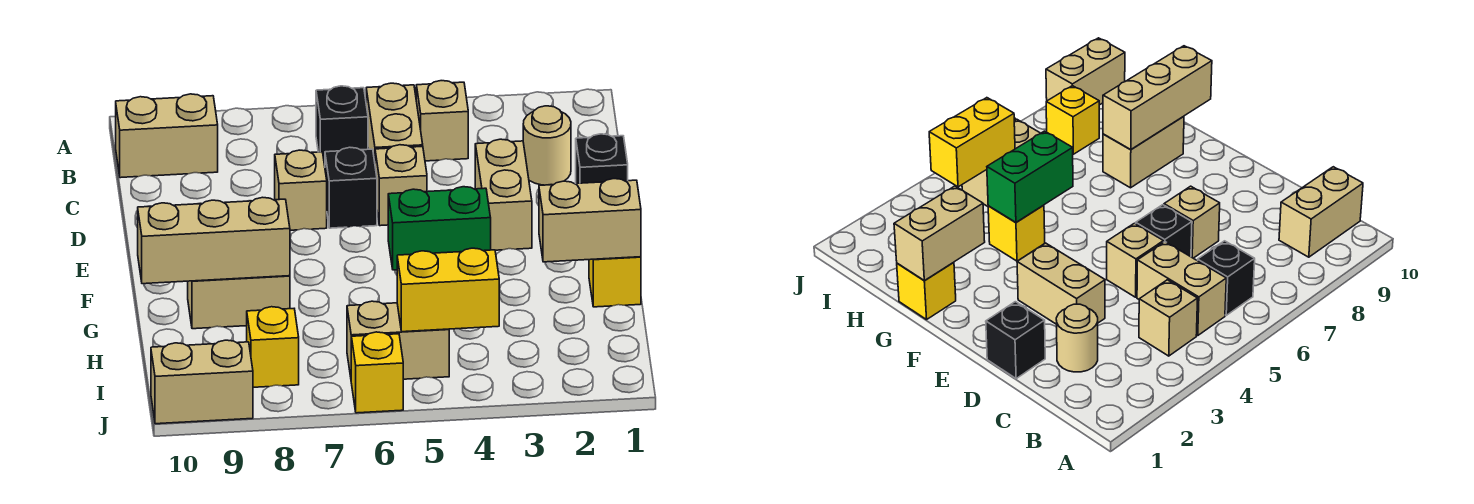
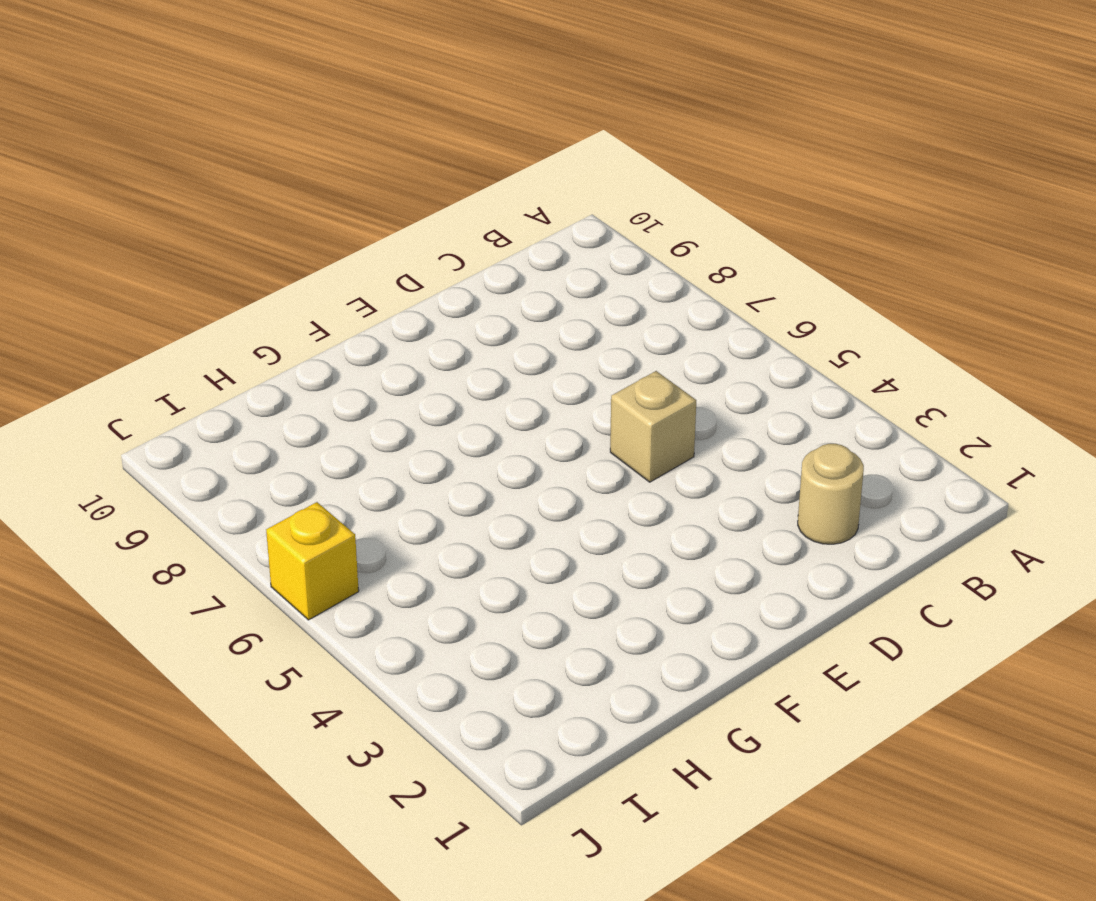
none -> tan 1x1 brick [416,81,468,161]
none -> tan 1x2 brick [366,83,423,161]
none -> black 1x1 brick [316,86,368,165]

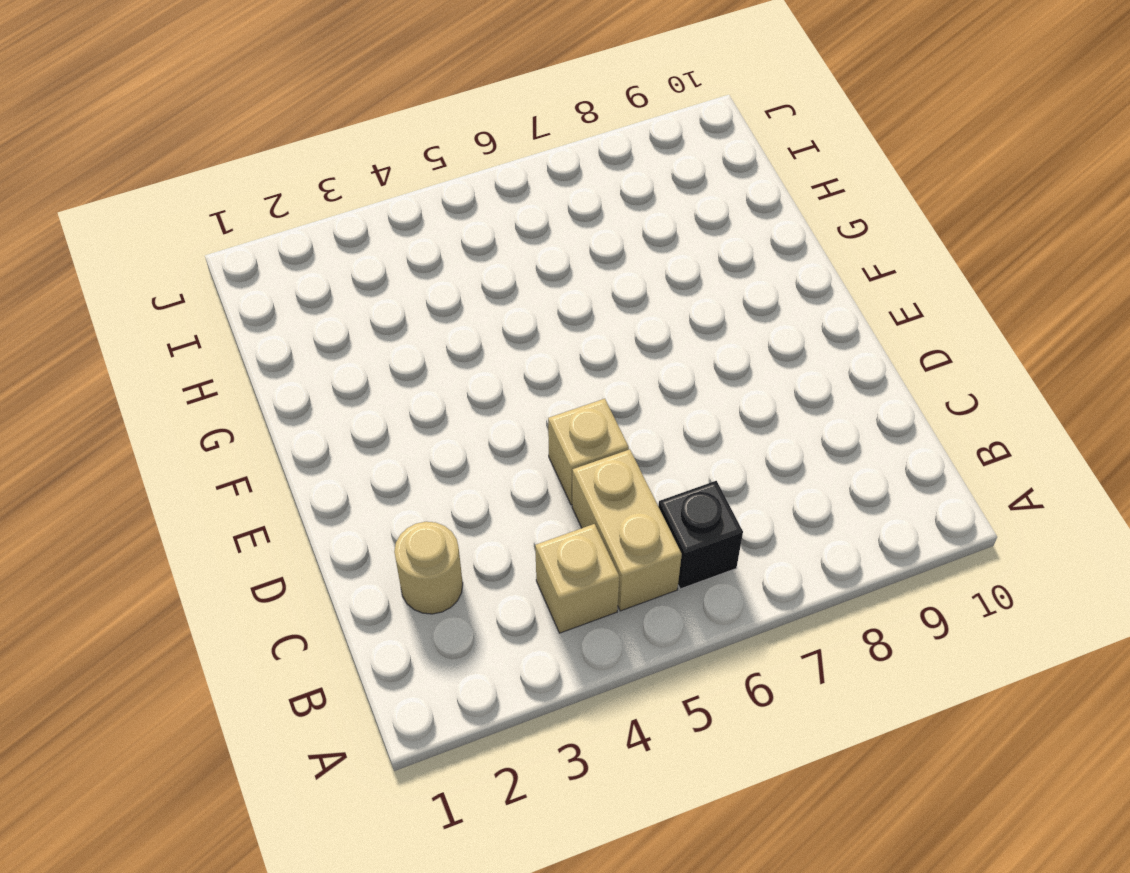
none -> tan 1x2 brick [116,94,218,178]
none -> black 1x1 brick [576,134,628,183]
none -> tan 1x2 brick [475,139,532,250]

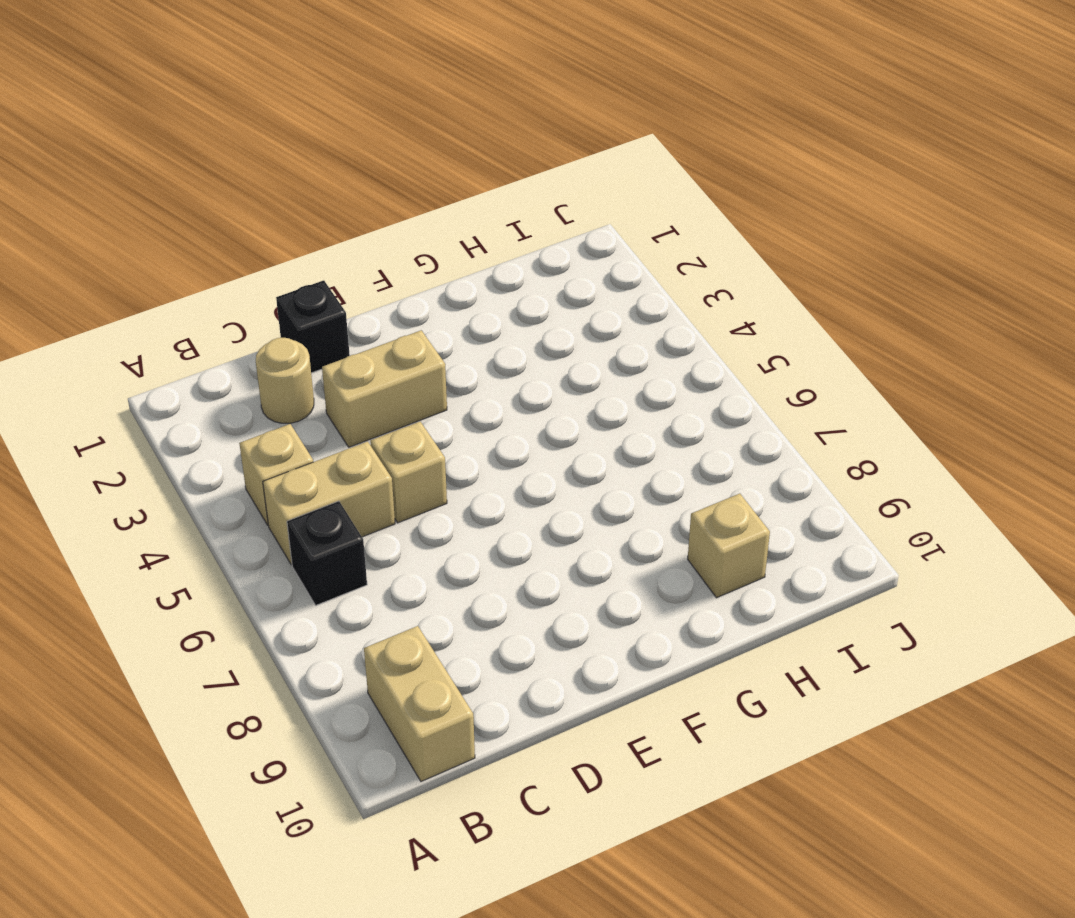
tan 1x1 brick [688,494,770,598] -> tan 1x1 brick moved to [275,150,327,230]
none -> black 1x1 brick [325,147,377,228]
none -> yellow 1x1 brick [589,257,641,307]
none -> yellow 1x1 brick [988,205,1045,261]

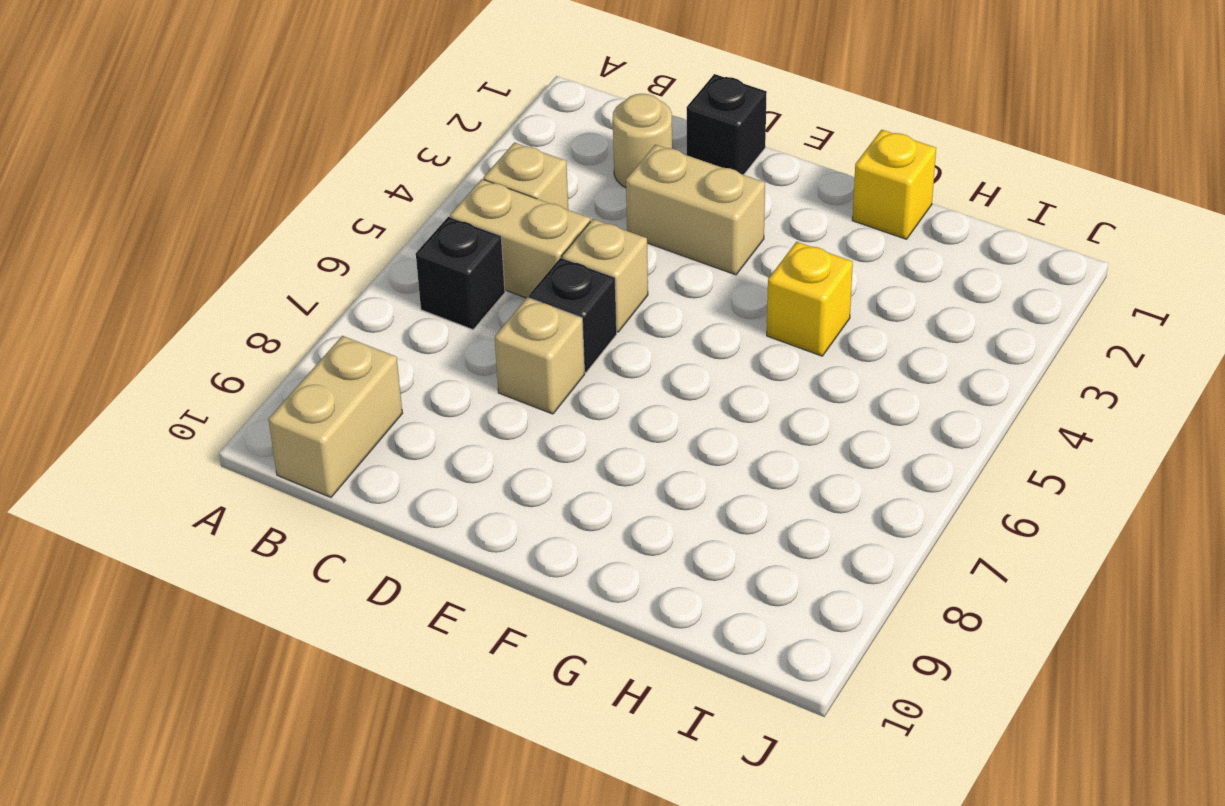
none -> tan 1x2 brick [188,276,290,329]
none -> tan 1x2 brick [347,301,449,379]
none -> yellow 1x1 brick [247,307,299,387]

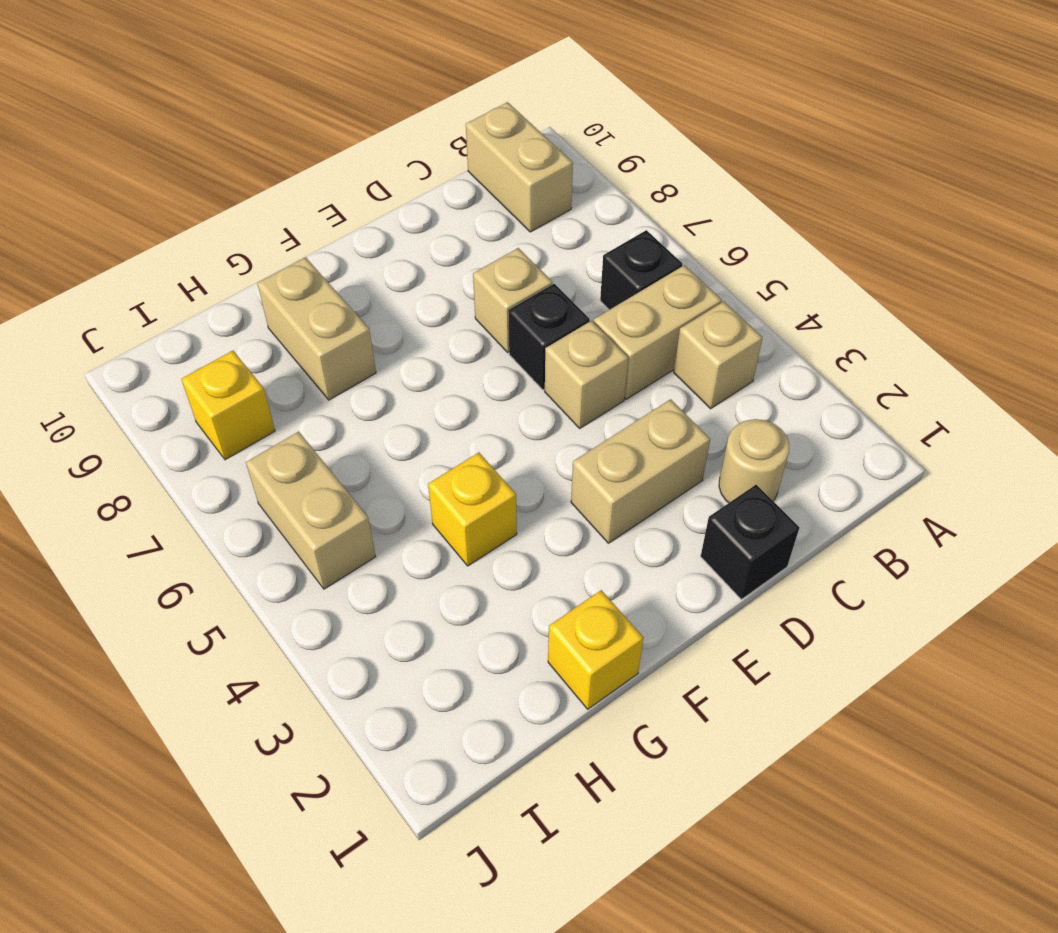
none -> yellow 1x1 brick [351,332,403,413]
none -> tan 1x2 brick [151,340,253,424]
none -> tan 1x2 brick [539,179,641,262]

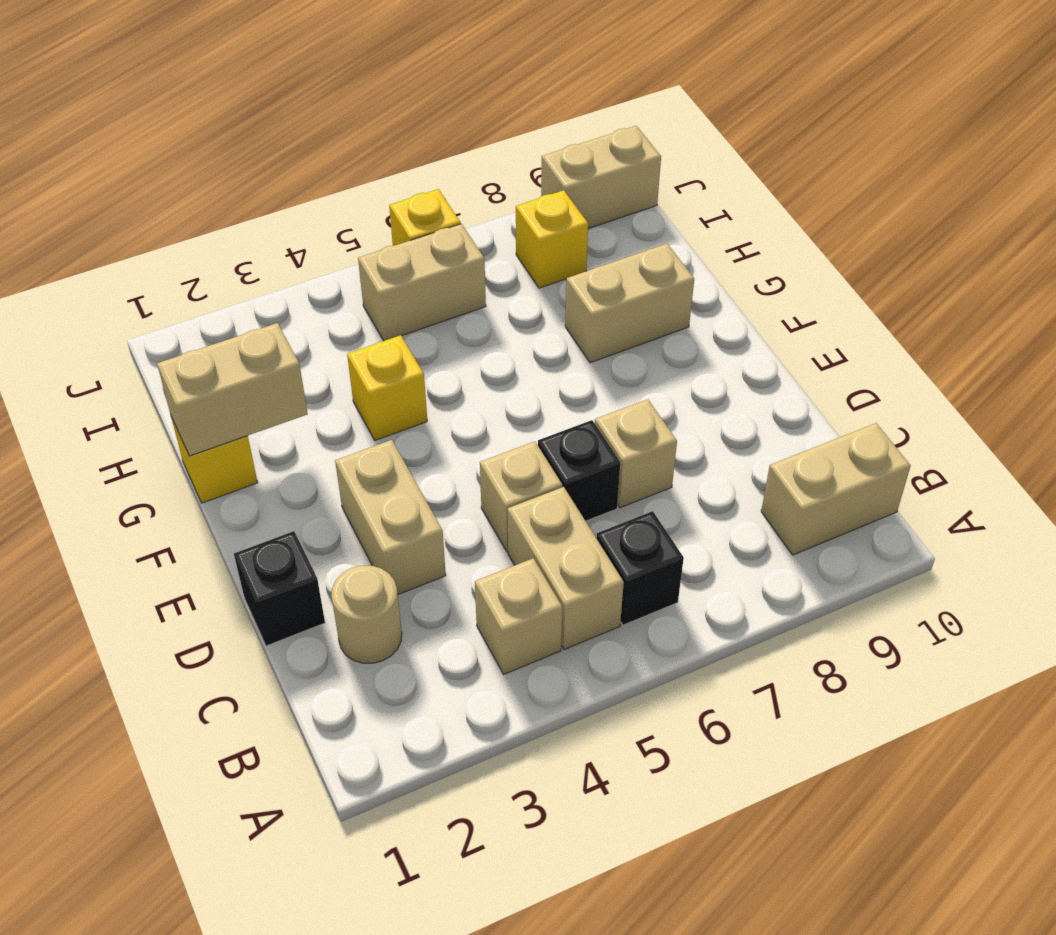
none -> green 1x2 brick [388,187,491,270]
none -> tan 1x3 brick [138,197,290,284]
none -> yellow 1x2 brick [397,248,499,332]

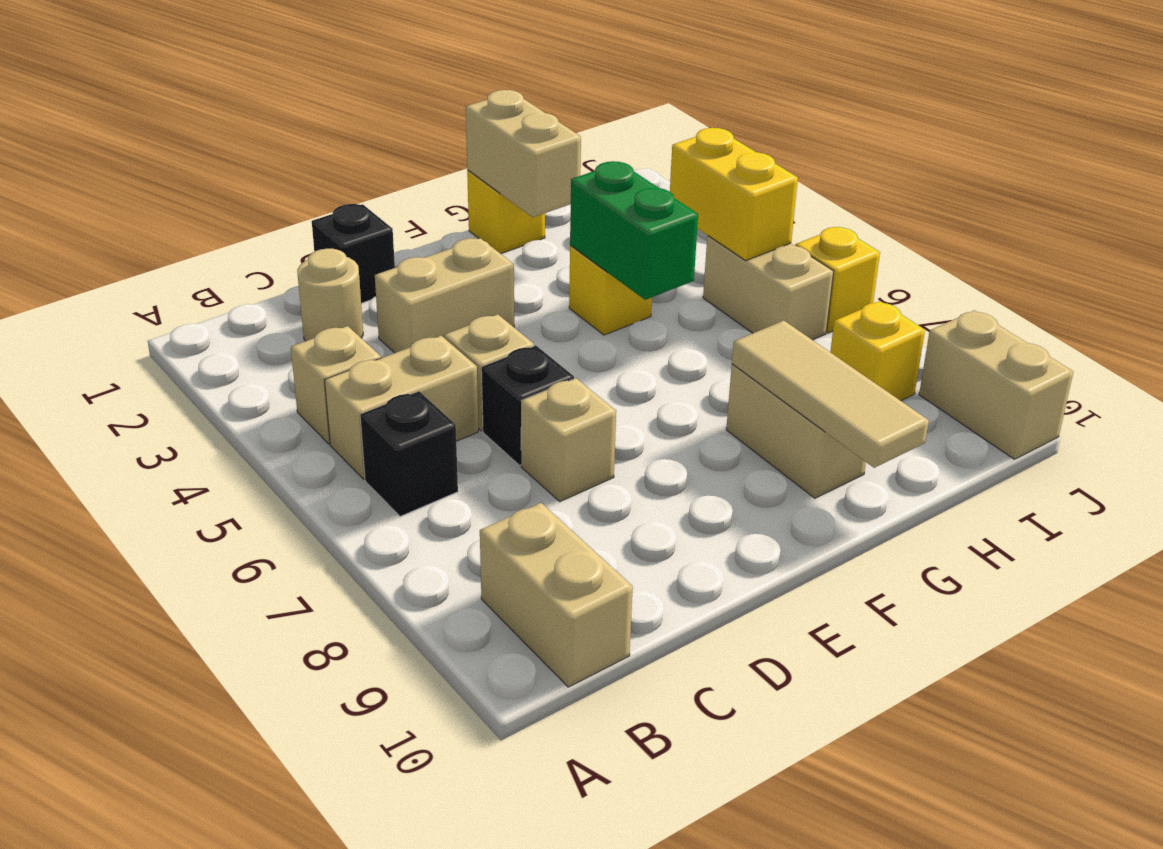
tan 1x3 tile [732,321,929,468] -> tan 1x3 brick [138,197,290,284]

